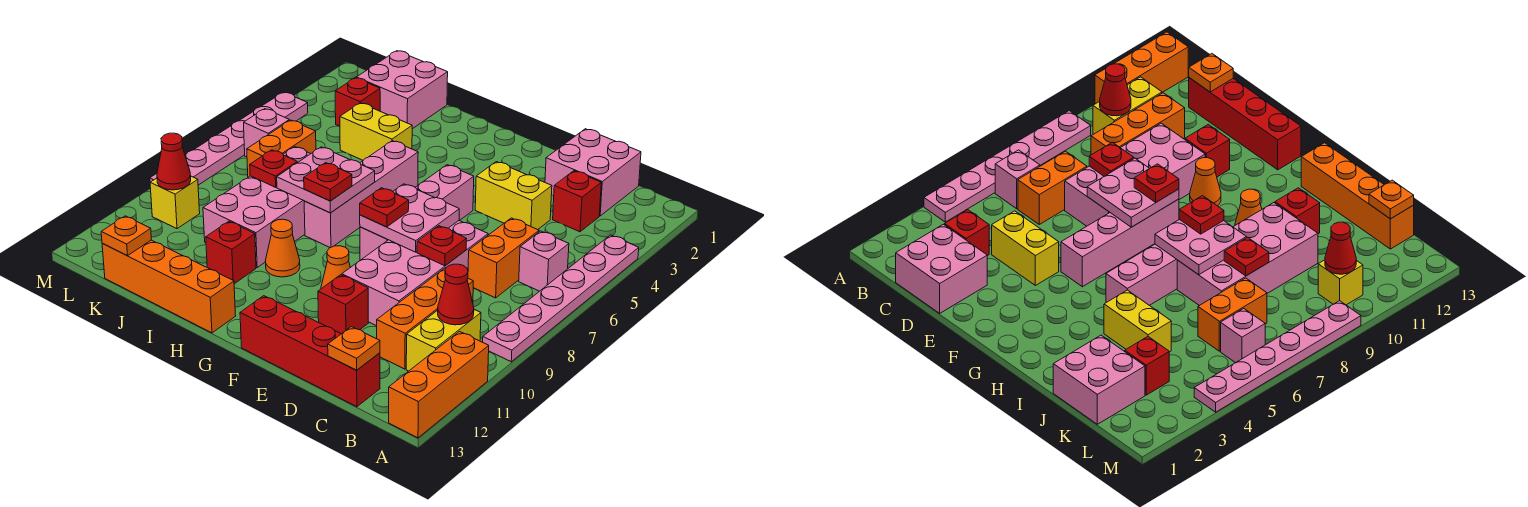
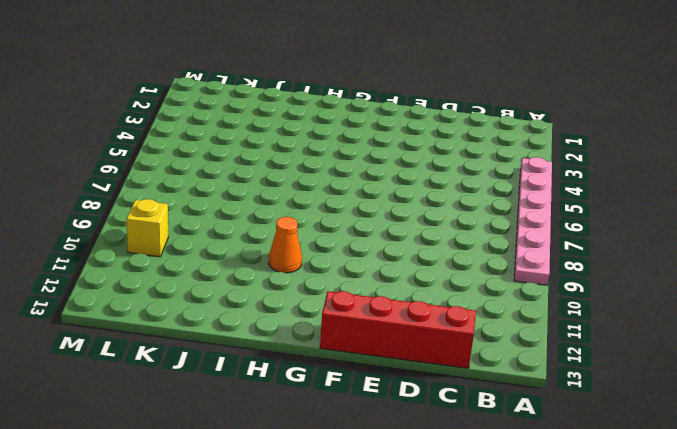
none -> orange 1x3 brick [389,332,489,438]
none -> pink 1x1 brick [519,231,569,291]
none -> yellow 1x2 brick [406,310,481,371]
none -> pink 2x2 brick [545,129,641,216]

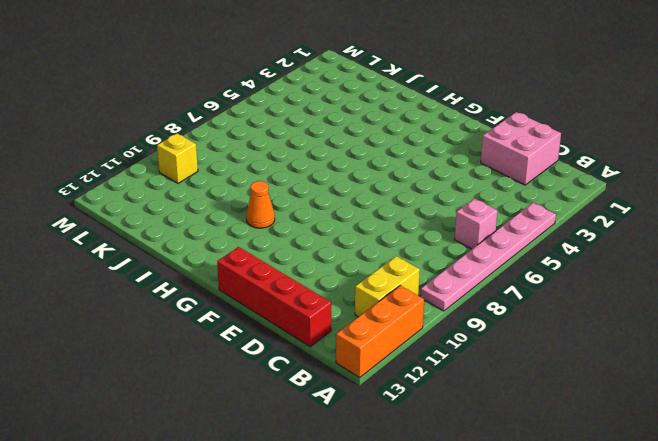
none -> red 1x1 brick [553,171,601,232]
none -> orange 1x2 brick [468,218,539,298]
none -> orange 1x3 brick [377,268,473,369]
none -> yellow 1x2 brick [475,162,552,230]

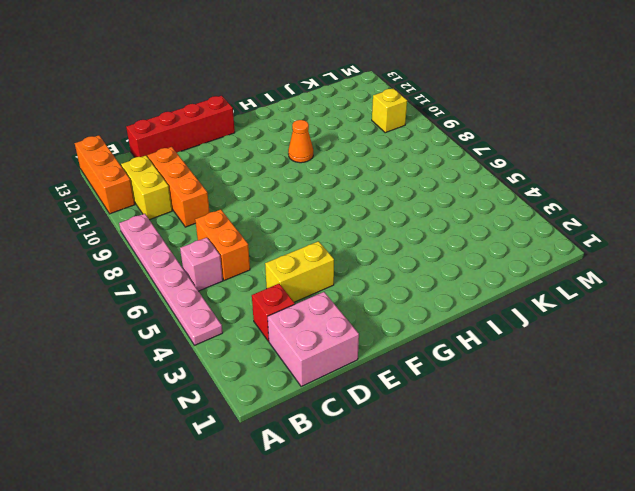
none -> pink 2x4 brick [342,221,488,326]
none -> red 1x1 brick [318,275,368,334]
none -> pink 1x4 brick [360,165,474,260]
none -> orange 1x1 cone [321,246,350,289]

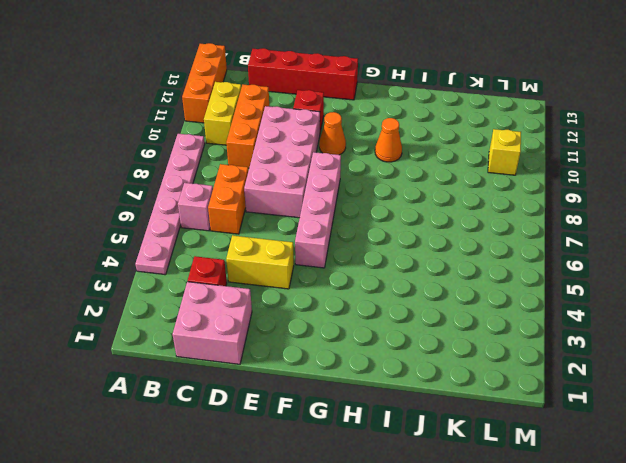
none -> pink 1x4 brick [304,141,418,248]
none -> orange 1x4 brick [102,240,236,333]
none -> yellow 1x2 brick [340,103,412,160]
none -> pink 2x4 brick [203,147,310,267]

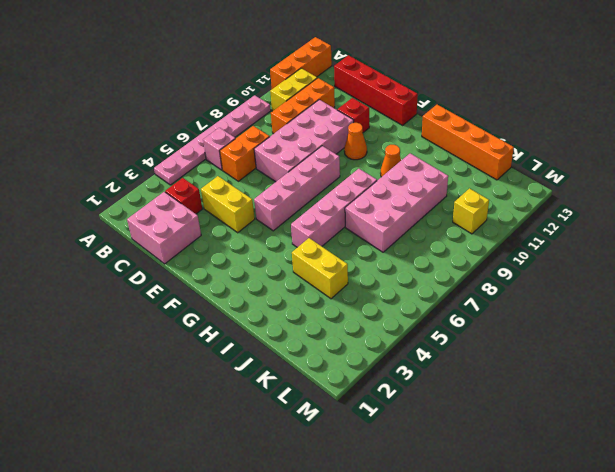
none -> red 1x1 brick [206,221,256,284]
none -> pink 2x2 brick [356,51,448,129]
none -> red 1x1 brick [335,78,380,126]
none -> orange 1x2 brick [247,120,316,177]

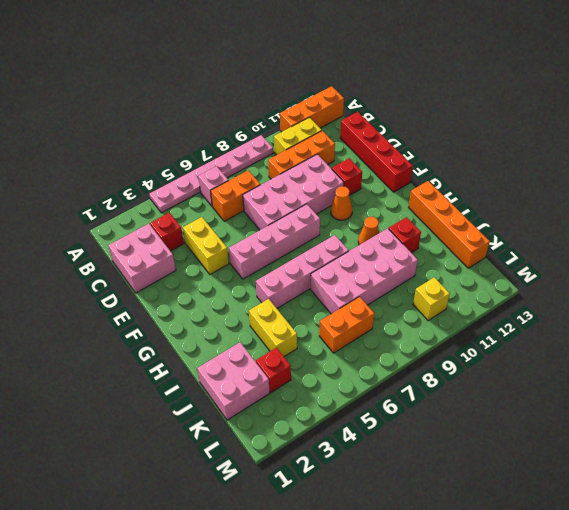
none -> pink 1x1 brick [244,109,289,157]
none -> pink 1x6 plate [150,92,308,189]
none -> red 1x1 cone [438,264,474,325]
none -> orange 1x1 plate [328,327,380,370]

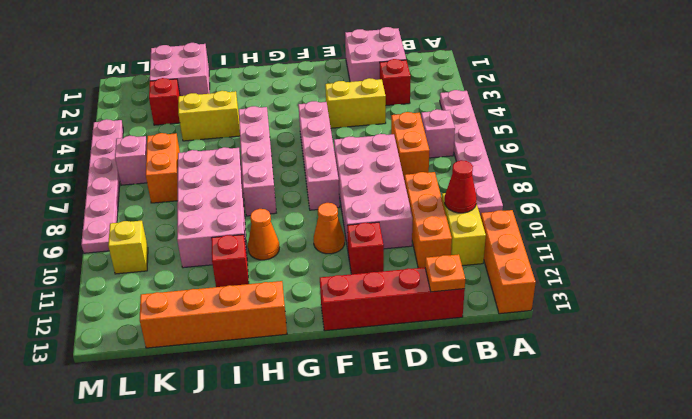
none -> red 1x1 plate [417,226,467,266]
none -> pink 2x2 plate [360,184,459,252]
none -> pink 2x2 plate [277,147,375,213]
none -> red 1x1 plate [250,150,297,187]

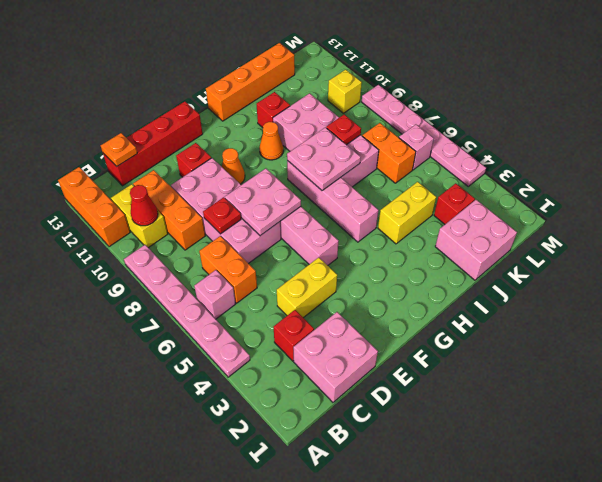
none -> orange 1x1 plate [101,216,152,256]
none -> red 1x1 cone [157,133,191,190]
none -> red 1x1 plate [360,188,409,227]
none -> red 1x1 plate [304,163,352,201]

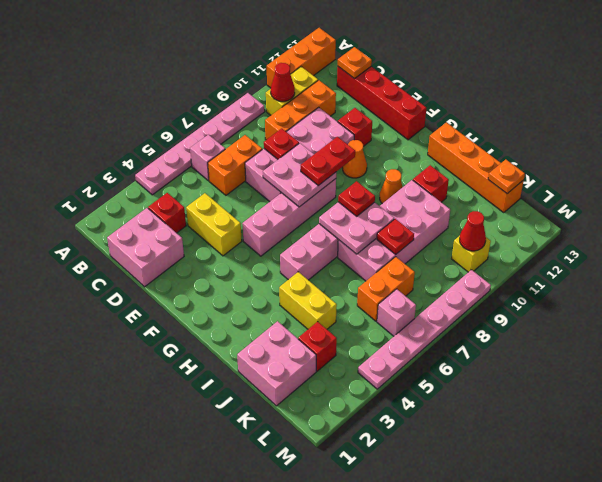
red 1x2 plate [301,137,355,186] -> red 1x1 plate [360,188,409,227]

